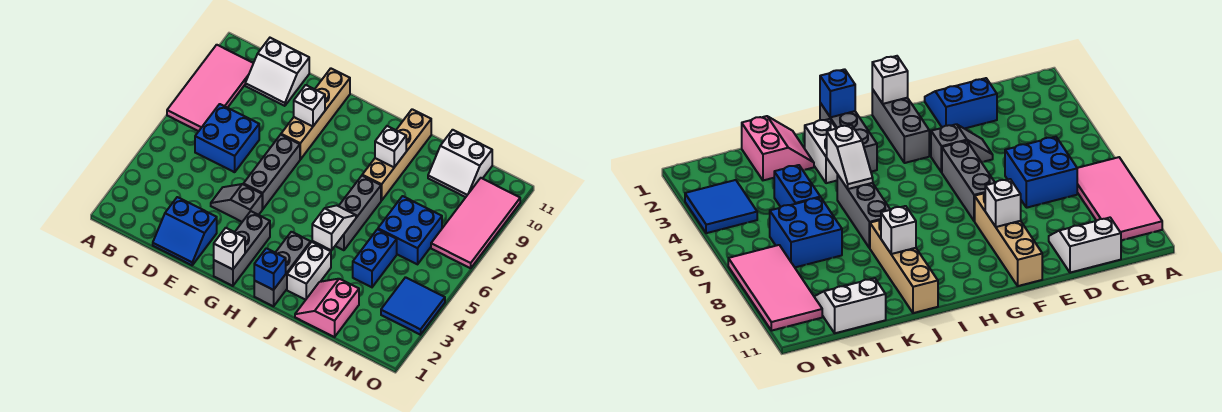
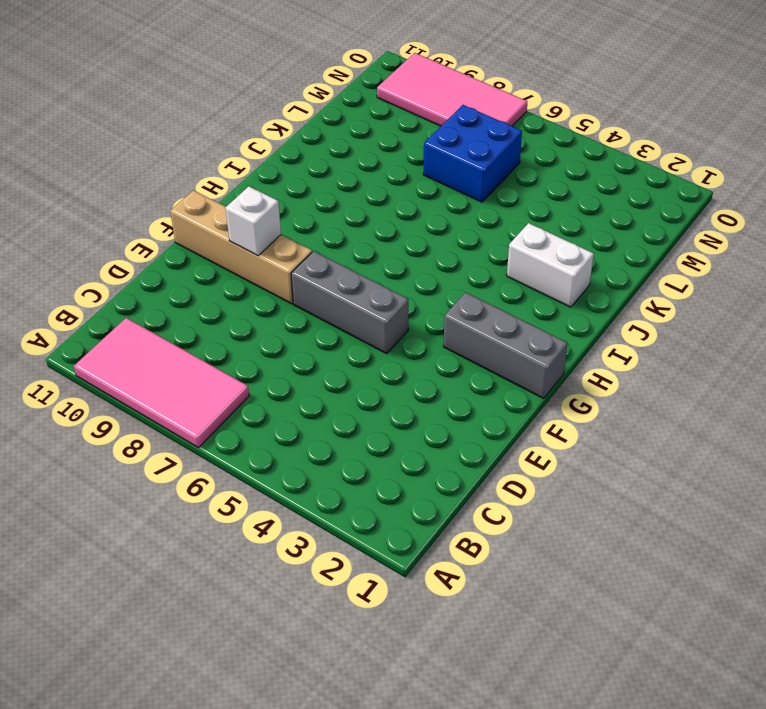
none -> blue 2x2 brick [195,104,259,172]
none -> white 2x2 slope [245,38,309,106]
none -> blue 2x2 slope [153,197,217,265]

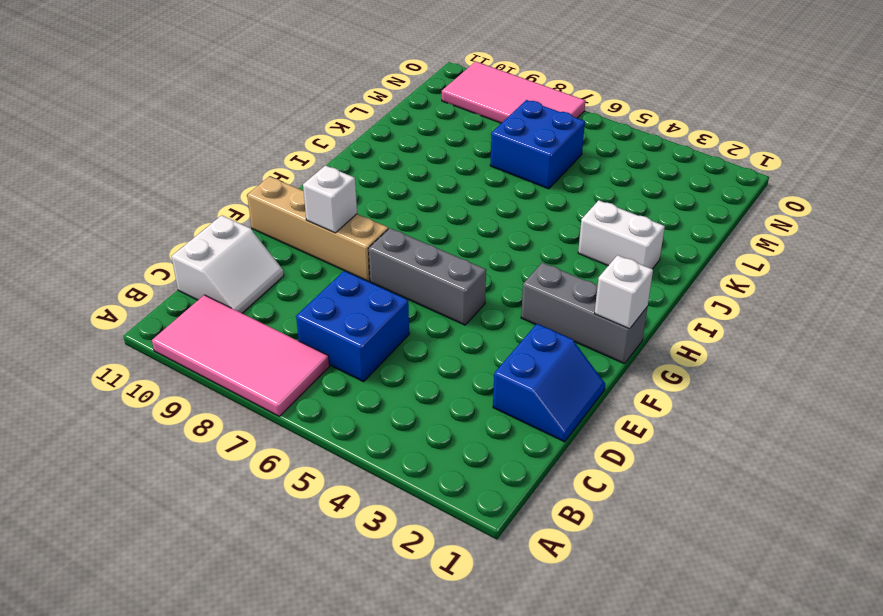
none -> grey 1x2 slope [211,184,262,222]
none -> grey 1x3 brick [254,232,311,306]
none -> grey 1x3 brick [335,176,381,250]

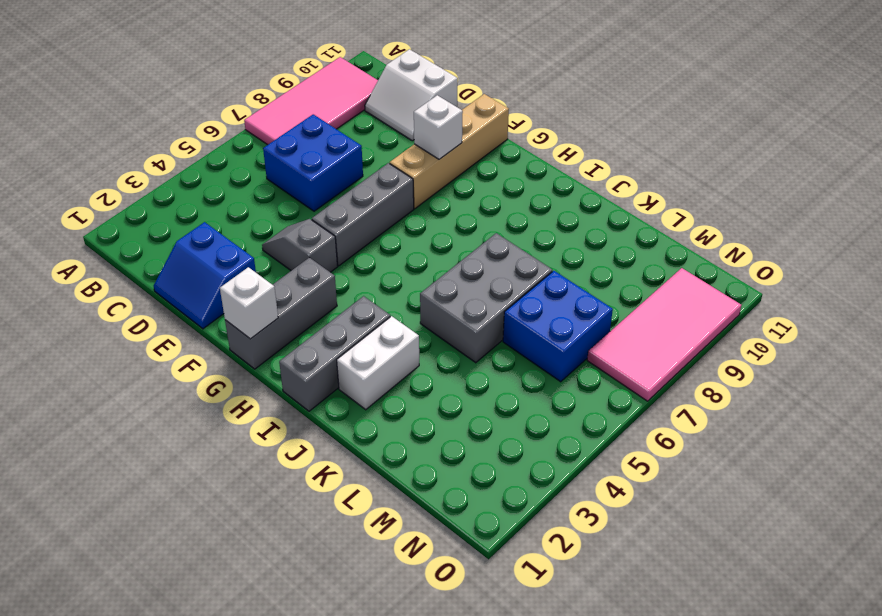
grey 2x3 brick [420,233,552,363] -> grey 1x3 brick [335,176,381,250]
none -> tan 1x4 brick [362,109,431,200]
none -> pink 2x2 slope [295,279,359,337]
none -> blue 1x2 brick [353,229,397,287]

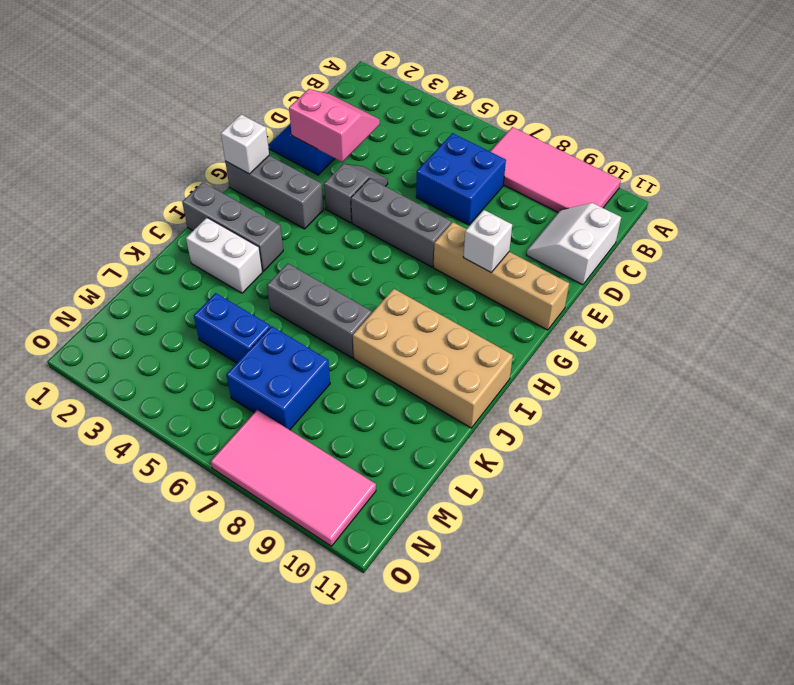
pink 2x2 slope [289,89,380,162] -> pink 2x2 slope moved to [295,279,359,337]
tan 2x4 brick [353,289,513,428] -> tan 1x4 brick [362,109,431,200]
none -> white 2x2 slope [428,130,492,197]
none -> blue 2x2 tile [381,277,445,335]
none -> blue 1x1 brick [254,248,286,290]

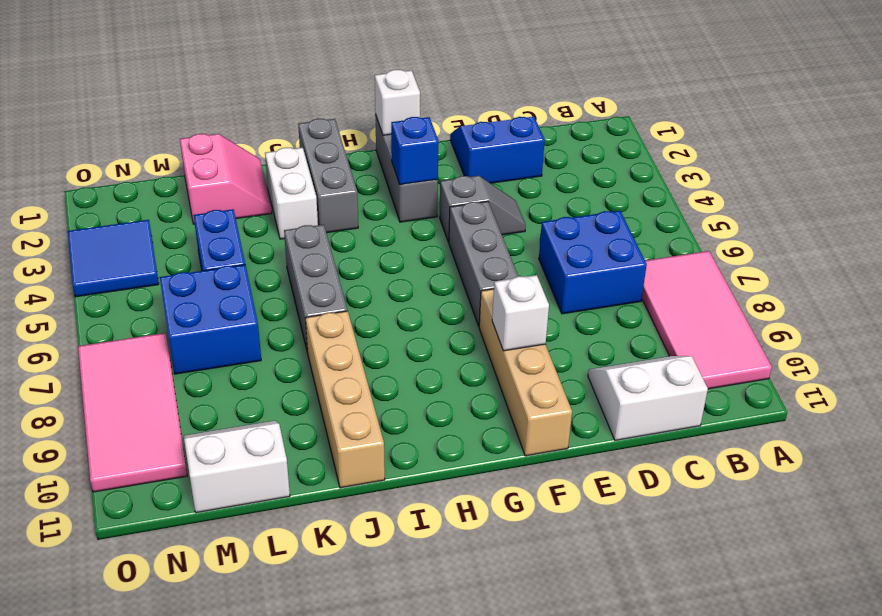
blue 1x1 brick [391,117,439,185] -> blue 1x1 brick moved to [254,248,286,290]
none -> white 1x2 slope [312,205,356,250]
none -> white 1x1 brick [375,126,406,167]

